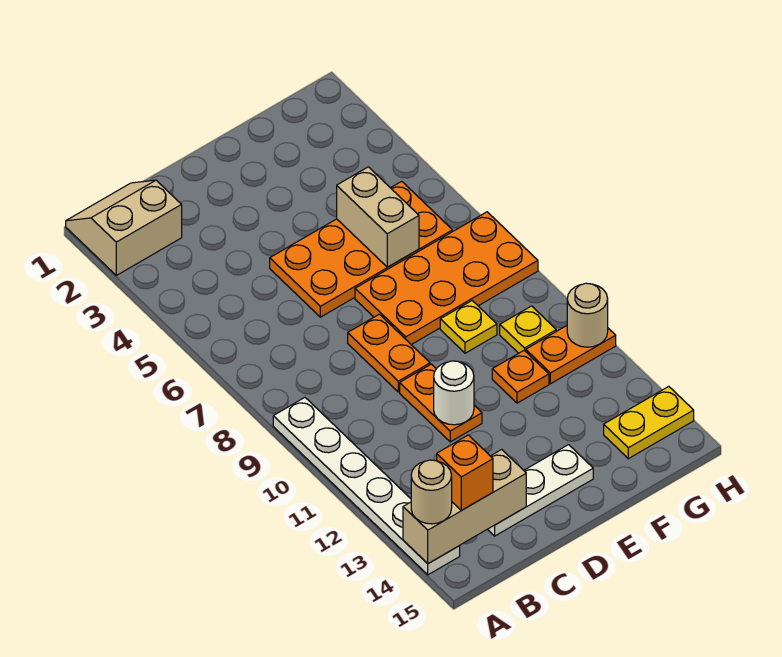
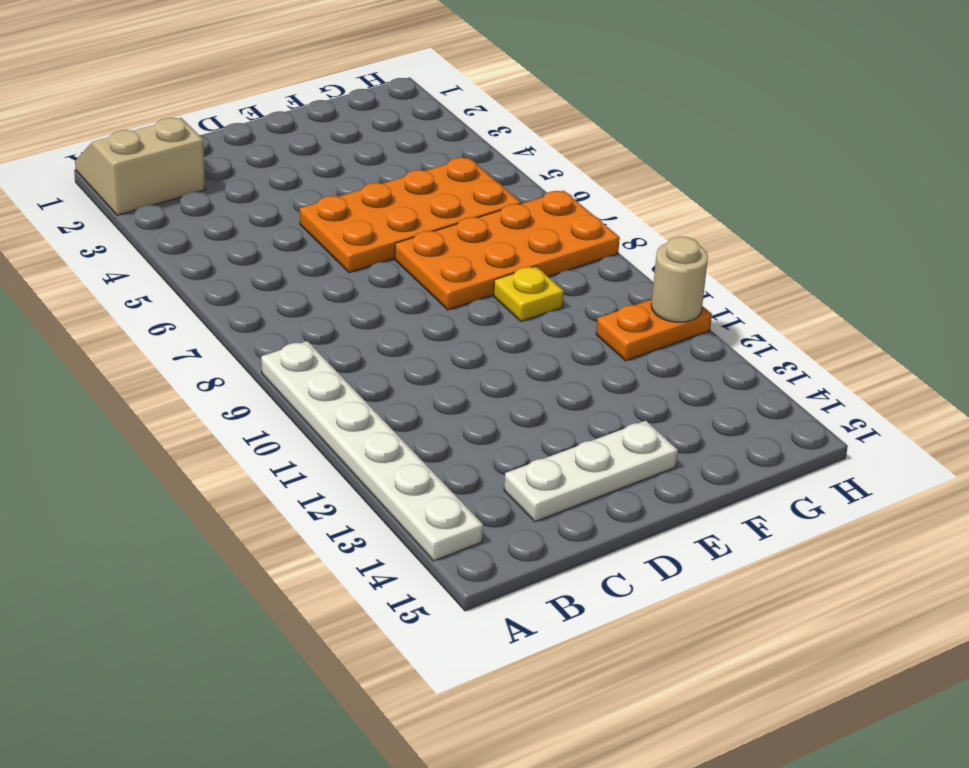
none -> orange 1x2 plate [348,314,430,392]
none -> orange 1x2 plate [400,364,482,442]
none -> orange 1x1 plate [492,351,549,403]

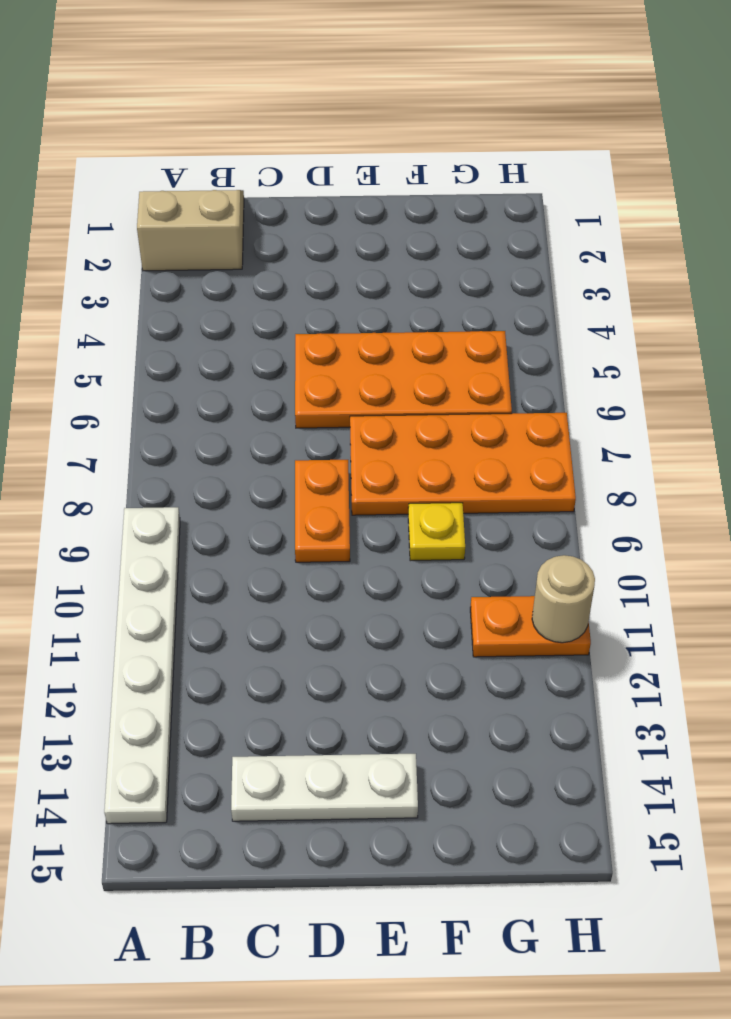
none -> orange 1x2 plate [400,364,482,442]
none -> orange 1x1 plate [492,351,549,403]
none -> yellow 1x1 plate [500,306,556,353]

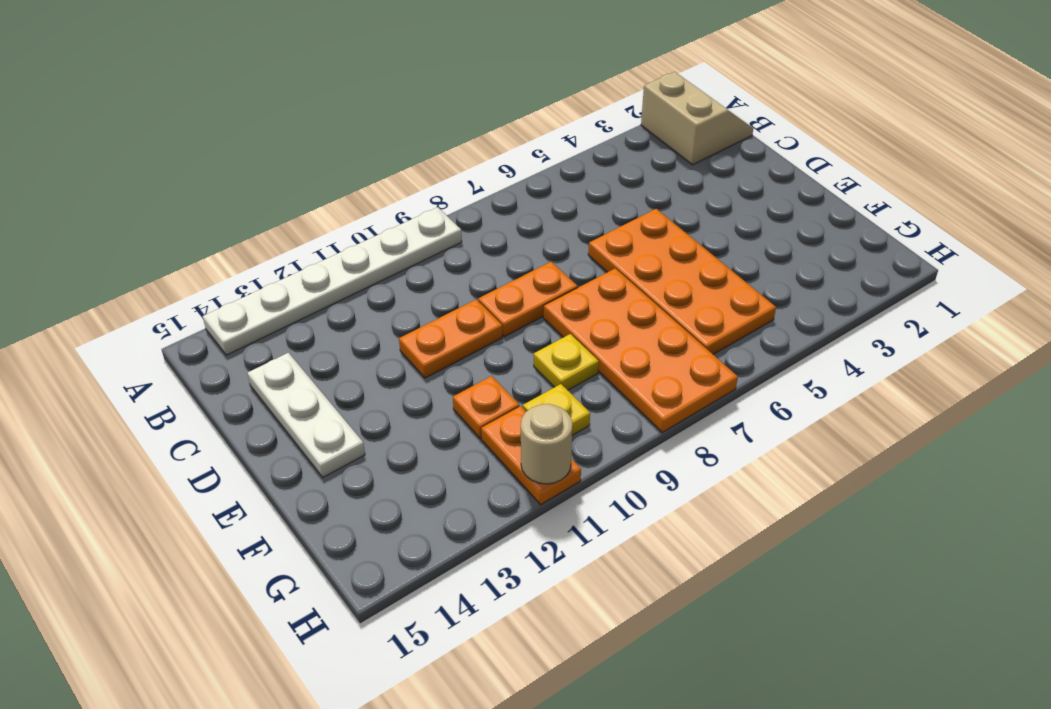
none -> yellow 1x2 plate [604,387,694,459]
none -> tan 1x3 brick [403,450,526,564]
none -> white 1x1 round brick [434,361,474,425]

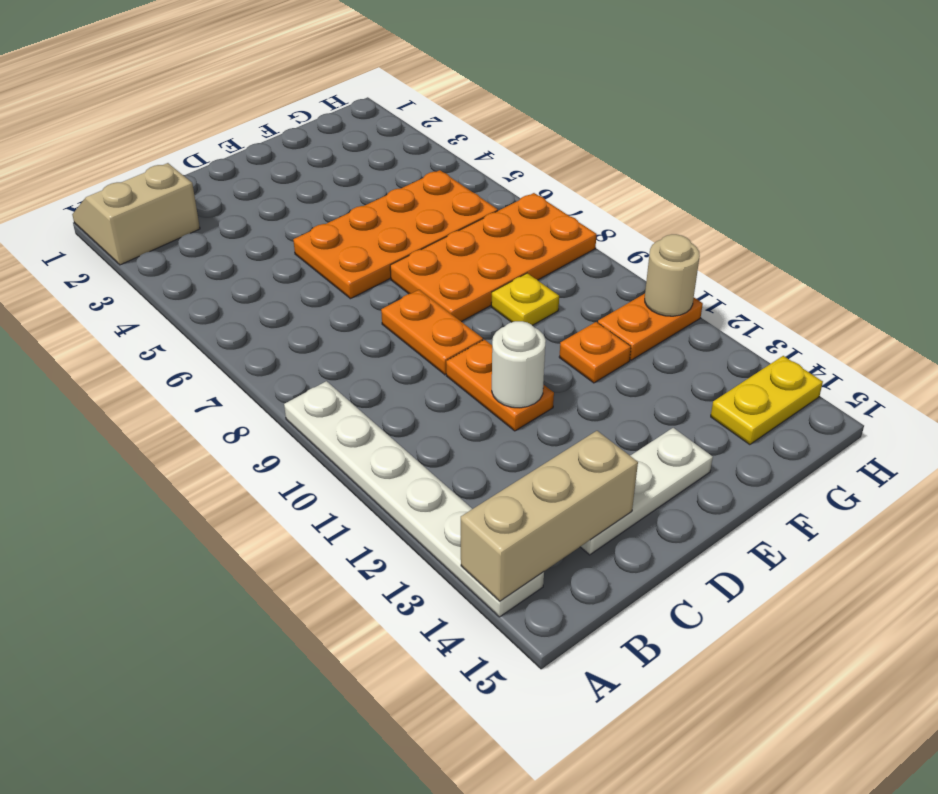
none -> yellow 1x1 plate [500,306,556,353]
none -> tan 1x2 brick [337,167,419,267]
none -> tan 1x1 round brick [411,460,452,524]

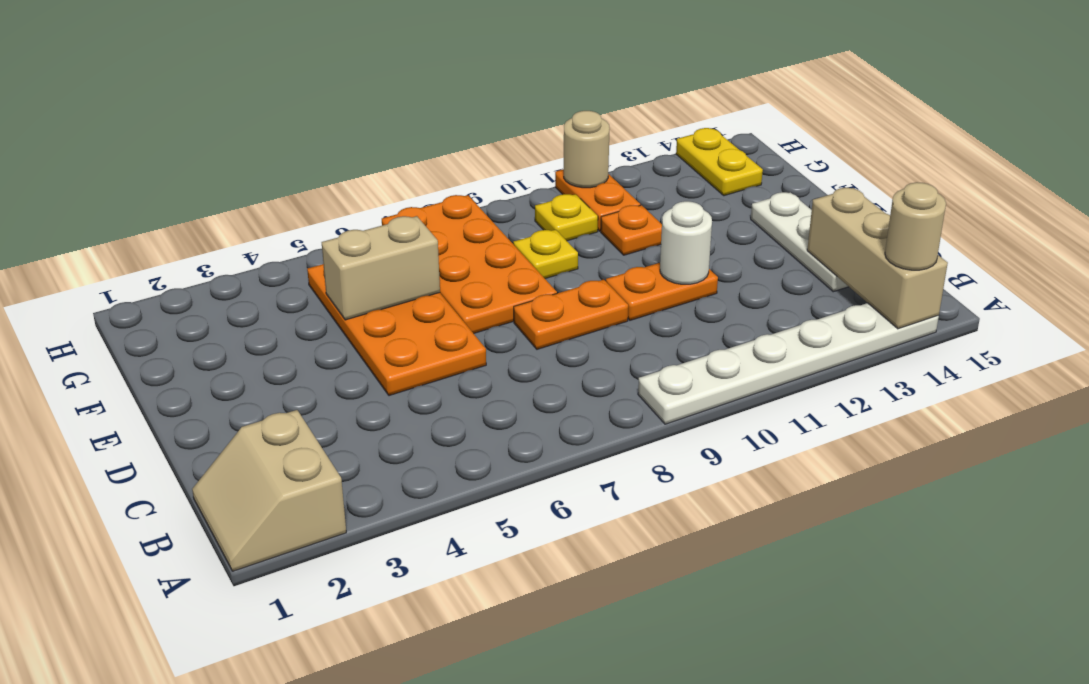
none -> orange 1x1 brick [437,435,493,510]

